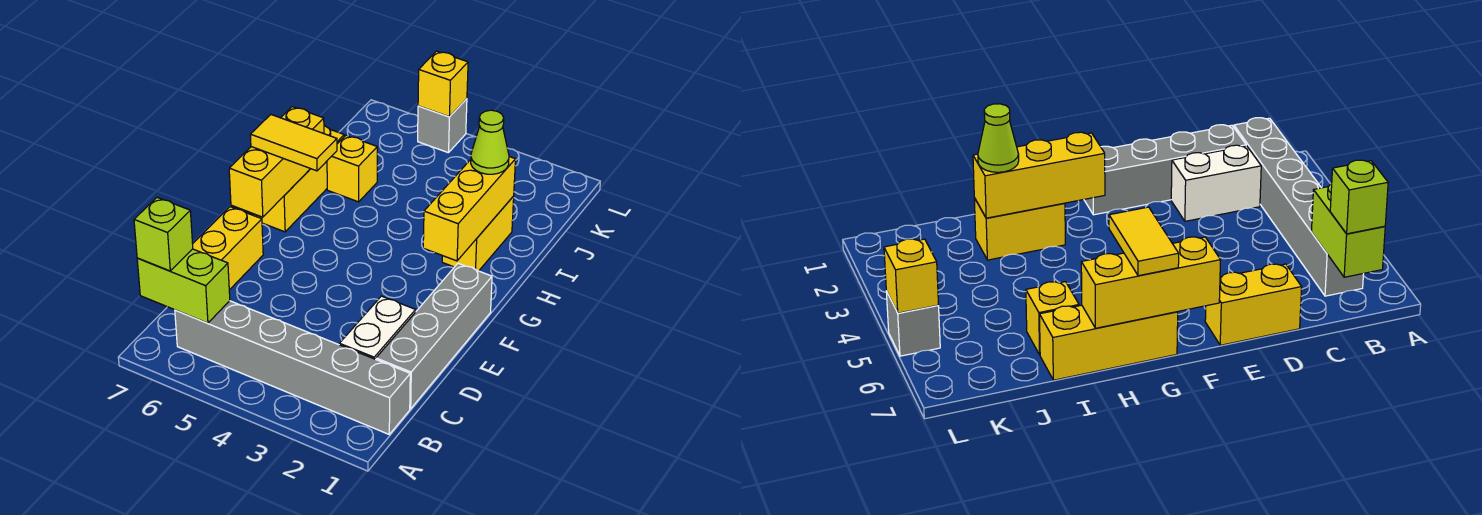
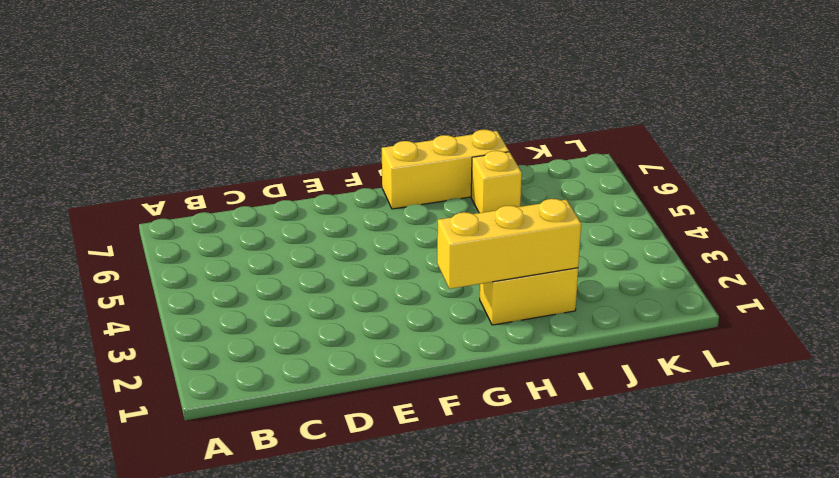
none -> grey 1x6 brick [175,301,410,434]
none -> grey 1x4 brick [376,263,492,409]
none -> white 1x2 brick [339,296,416,359]

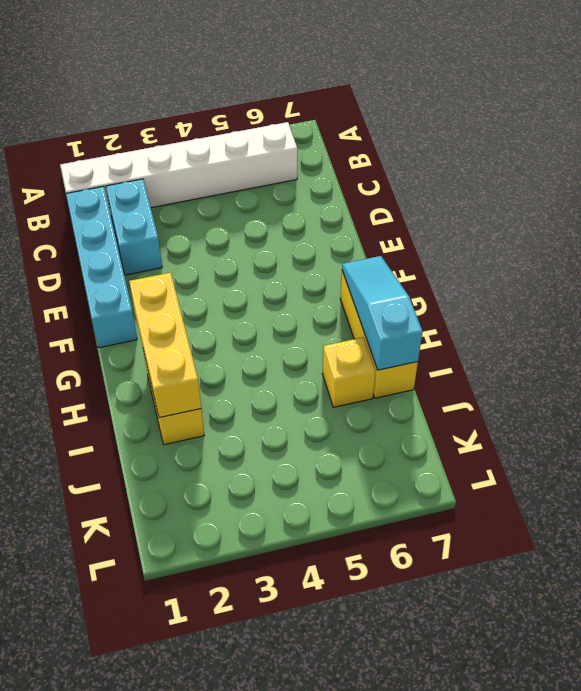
white 1x6 brick [60,122,297,215] -> grey 1x6 brick [175,301,410,434]
cyan 1x4 brick [66,186,137,348] -> grey 1x4 brick [376,263,492,409]
cyan 1x2 brick [106,179,162,275] -> white 1x2 brick [339,296,416,359]
cyan 1x3 slope [342,256,423,370] -> yellow 1x3 brick [229,107,324,217]
none -> yellow 1x2 brick [193,207,263,290]
none -> grey 1x1 brick [418,99,467,153]
none -> lime 1x2 brick [137,249,230,323]

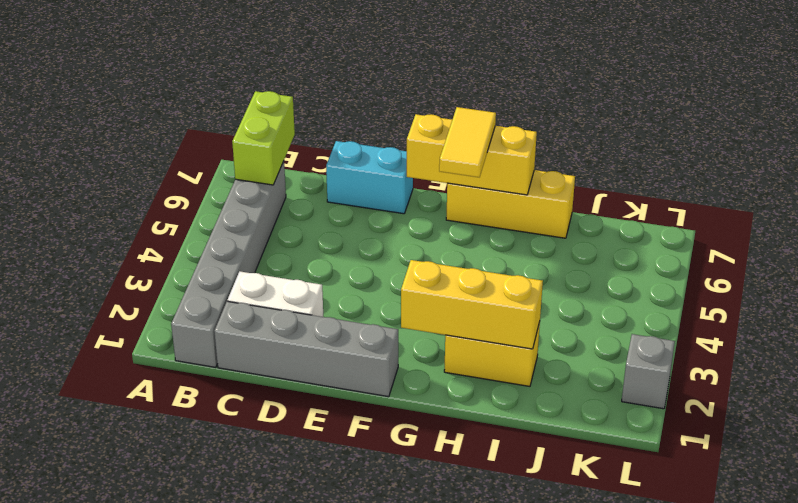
cyan 1x2 brick [326,141,413,214] -> yellow 1x2 brick [193,207,263,290]
grey 1x1 brick [622,334,675,409] -> grey 1x1 brick moved to [418,99,467,153]
none -> yellow 1x1 brick [327,135,377,202]
none -> yellow 1x1 brick [418,51,468,117]
none -> lime 1x1 brick [134,198,193,271]

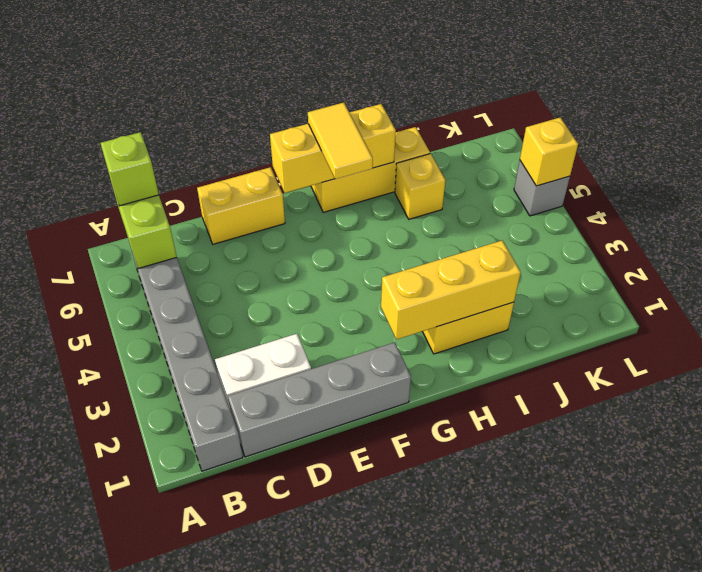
none -> lime 1x1 cone [471,110,509,174]

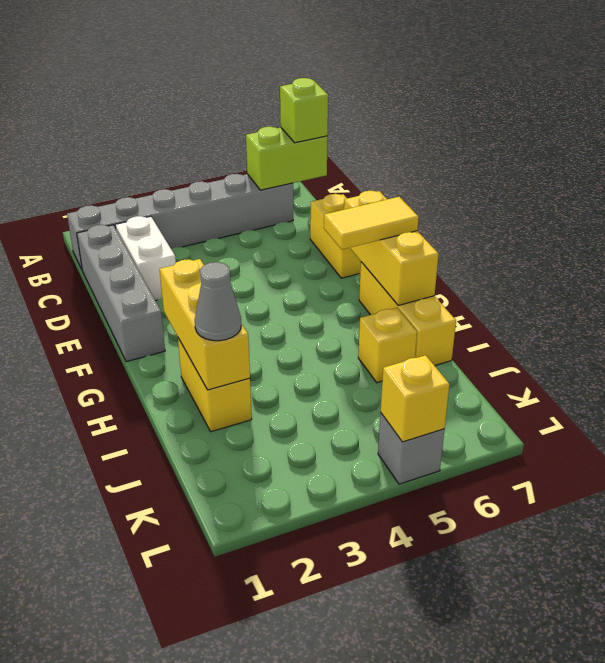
grey 1x1 cone [195,262,241,341] -> lime 1x1 cone [471,110,509,174]

